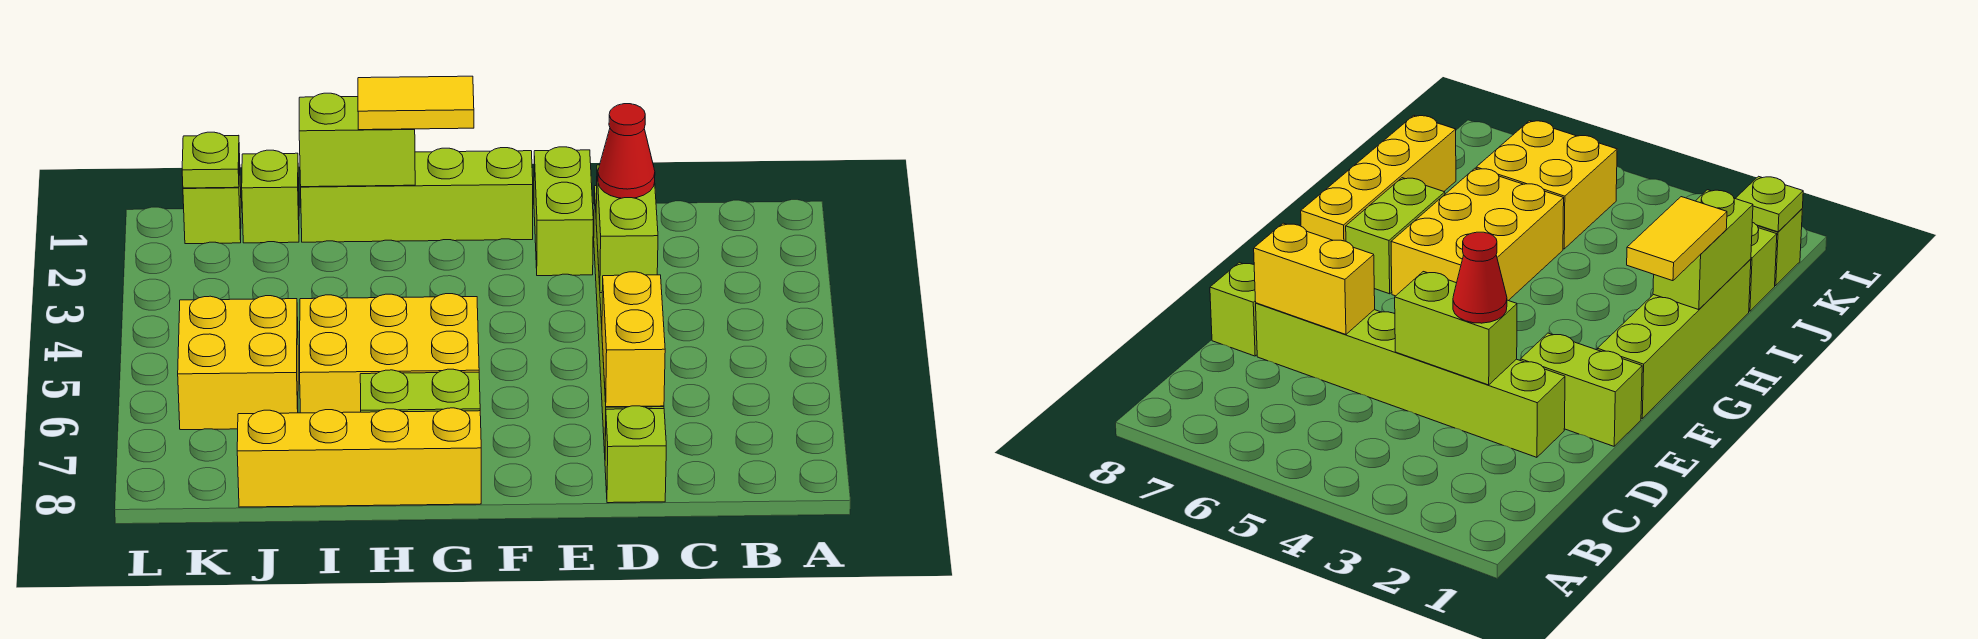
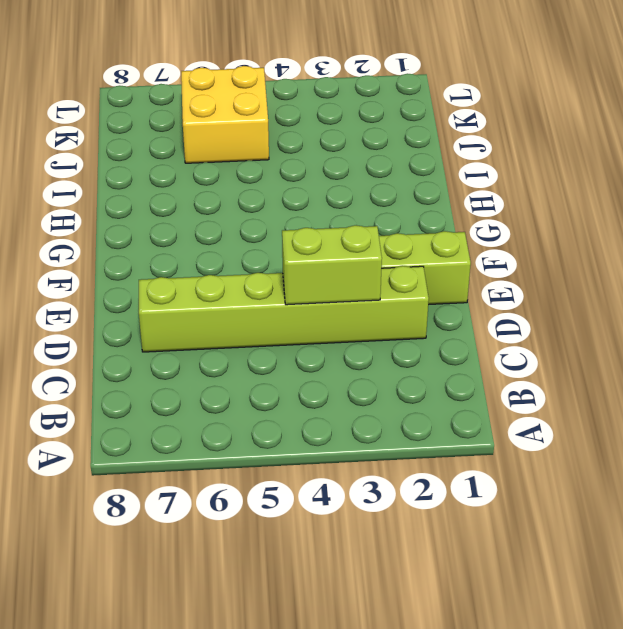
none -> lime 1x1 brick [605,406,666,503]
none -> lime 1x4 brick [301,148,533,242]
none -> yellow 2x3 brick [300,294,479,413]

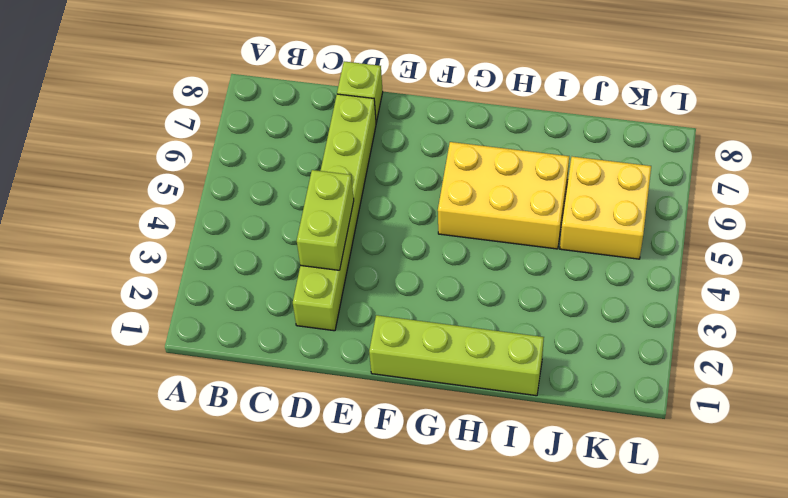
none -> lime 1x2 brick [534,147,593,276]
none -> lime 1x2 brick [360,369,480,412]
none -> yellow 1x4 brick [237,408,481,507]

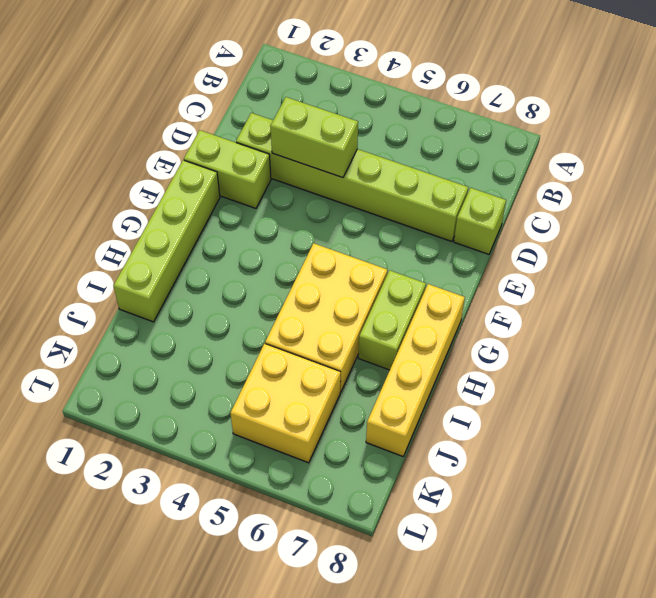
none -> lime 1x1 brick [242,150,299,243]
none -> lime 1x1 brick [183,154,241,244]
none -> yellow 1x2 brick [602,272,665,407]

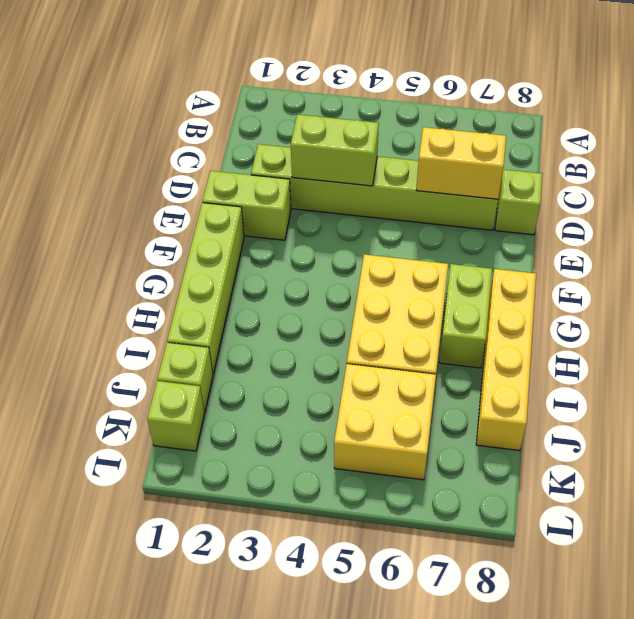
none -> lime 1x2 brick [299,93,415,187]
none -> lime 1x1 plate [182,132,240,188]
none -> red 1x1 cone [598,104,655,198]

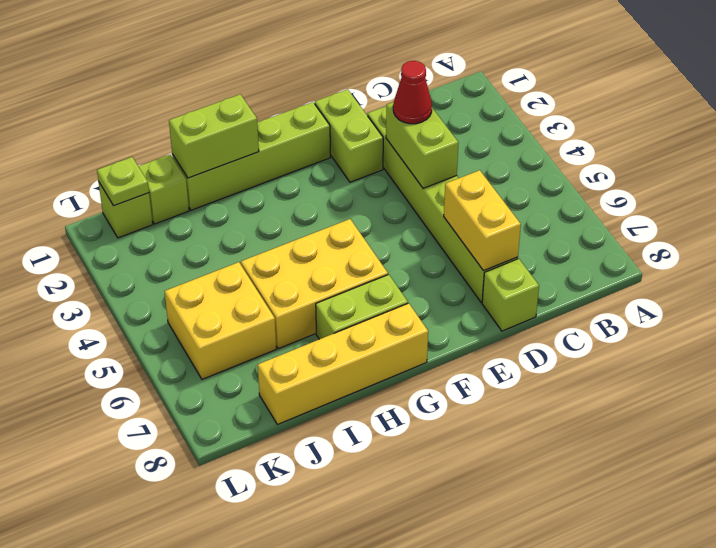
none -> yellow 1x2 tile [358,76,474,130]

